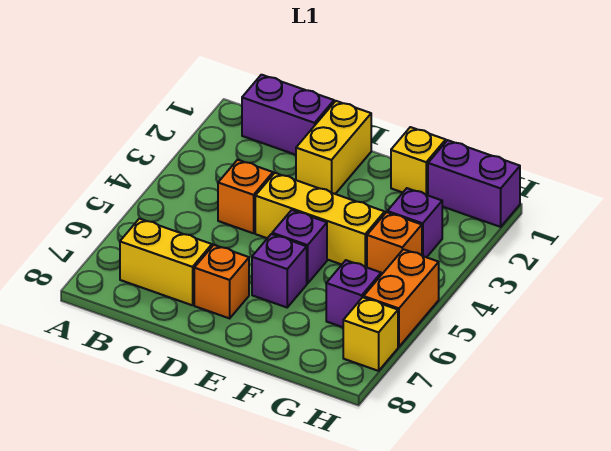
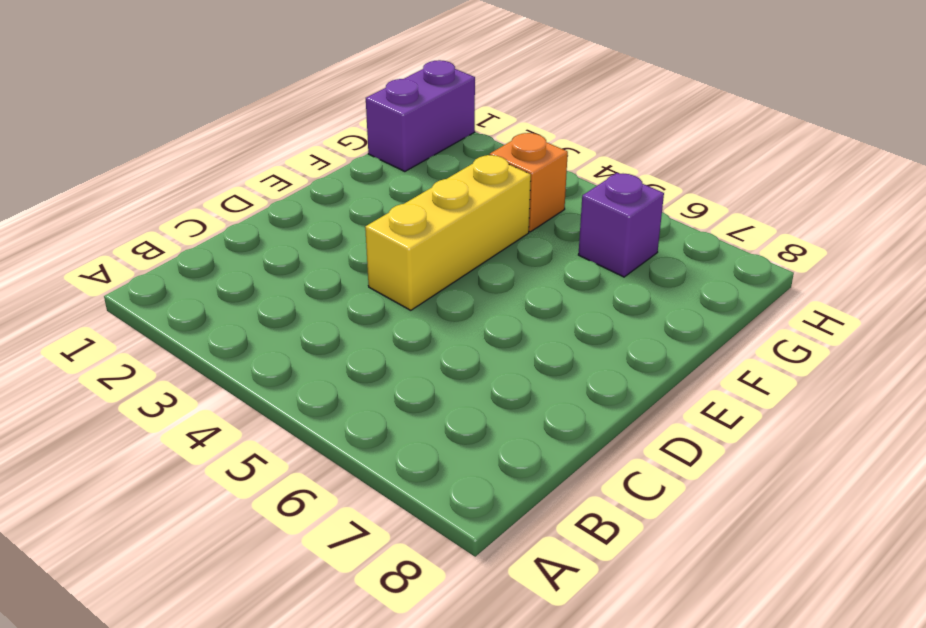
none -> purple 1x2 brick [242,75,334,155]
none -> yellow 1x2 brick [120,219,212,305]
none -> orange 1x1 brick [218,160,273,233]

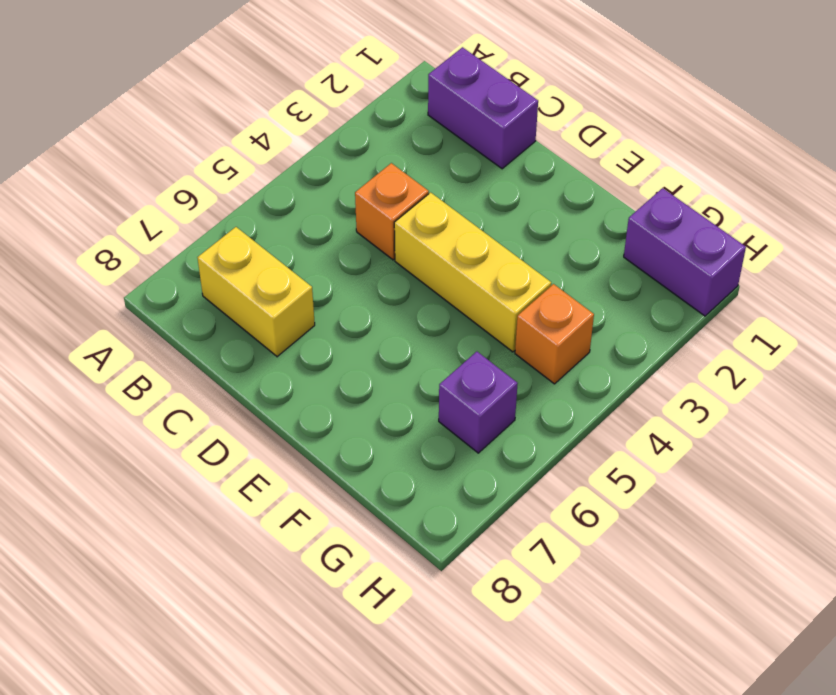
none -> yellow 1x2 brick [296,101,371,194]
none -> orange 1x1 brick [194,245,249,318]
none -> purple 1x1 brick [272,210,327,284]

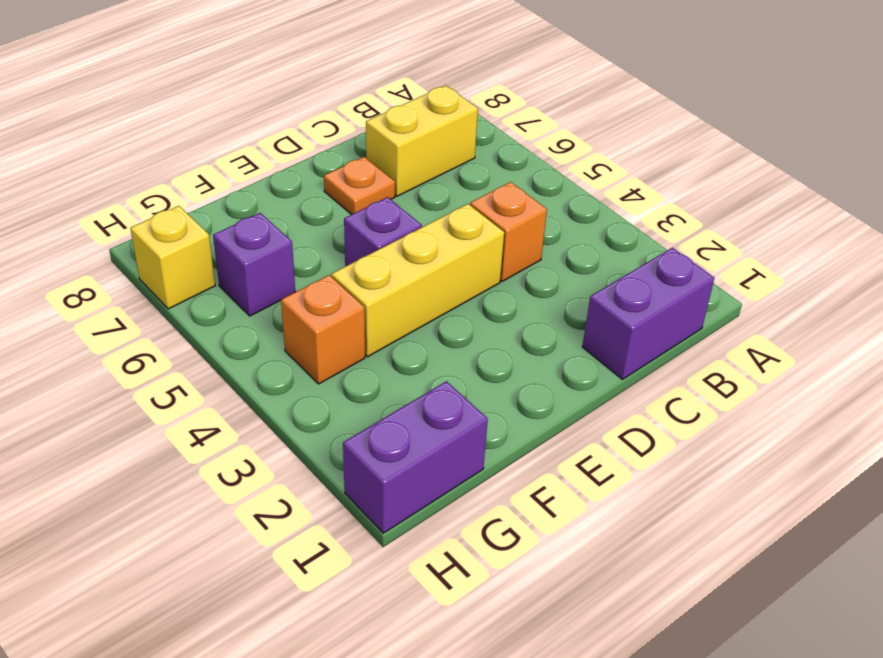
orange 1x1 plate [324,157,395,215] -> orange 1x1 brick [194,245,249,318]
none -> yellow 1x2 brick [296,101,371,194]
none -> purple 1x1 brick [252,234,307,307]
none -> yellow 1x1 brick [391,127,446,195]

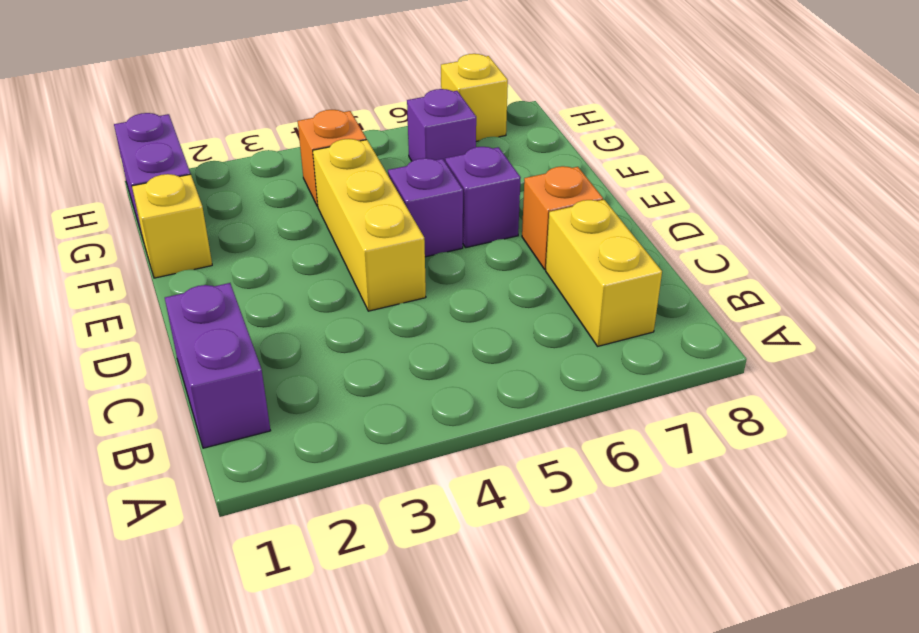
none -> orange 1x1 brick [218,160,273,233]
none -> yellow 1x2 brick [296,101,371,194]
none -> purple 1x1 brick [387,188,442,257]

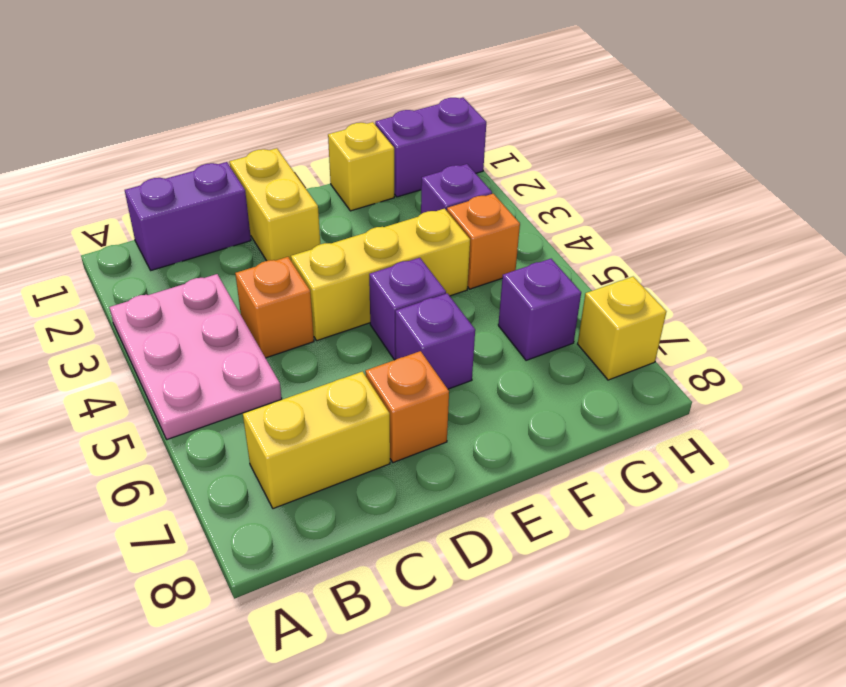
pink 2x3 plate [109,274,282,439] -> none
none -> orange 1x2 brick [364,249,439,347]

